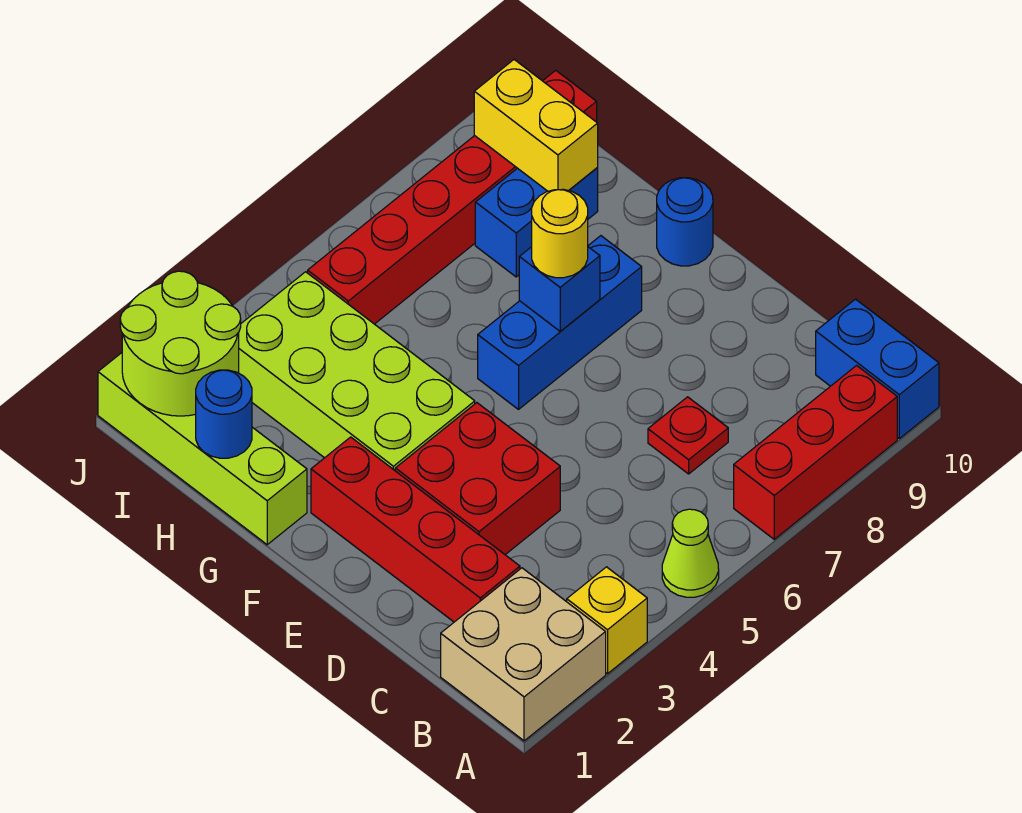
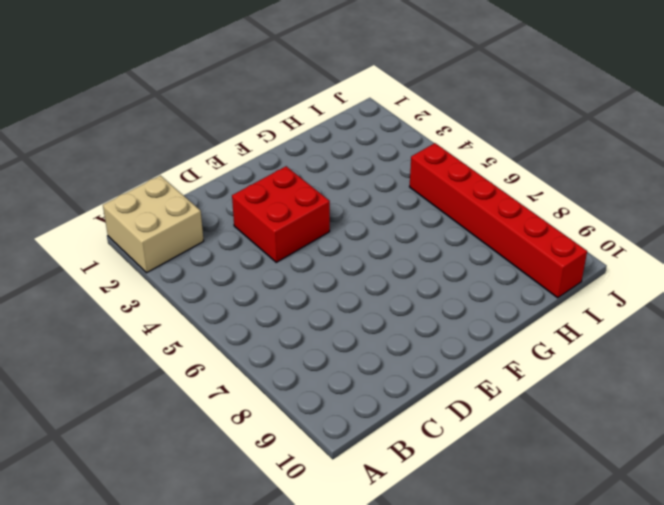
none -> yellow 1x1 brick [567,567,647,674]
none -> lime 1x1 cone [662,509,719,597]
none -> red 1x3 brick [734,366,897,539]

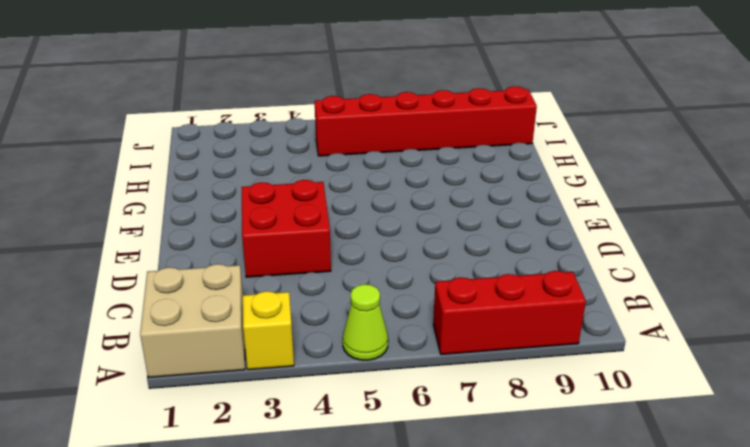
none -> blue 1x2 brick [816,299,939,439]
none -> red 1x4 brick [311,437,520,622]
none -> red 1x1 plate [648,397,728,474]

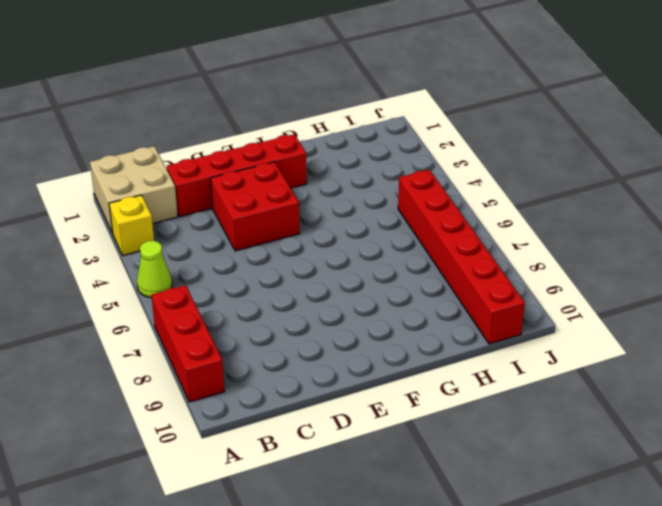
none -> blue 1x2 brick [816,299,939,439]
none -> red 1x1 plate [648,397,728,474]
none -> lime 2x4 brick [239,272,475,470]

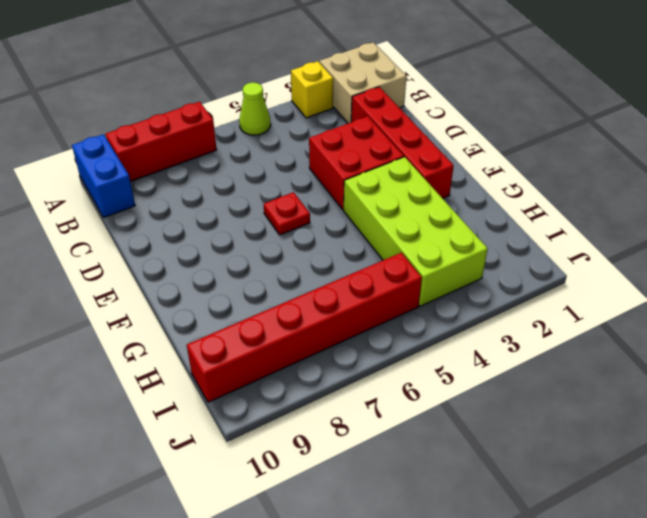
red 1x1 plate [264,192,310,235] -> red 1x1 plate moved to [648,397,728,474]
none -> blue 1x3 brick [478,236,642,409]
none -> blue 1x1 round brick [657,178,713,266]
none -> lime 1x4 brick [98,353,307,545]

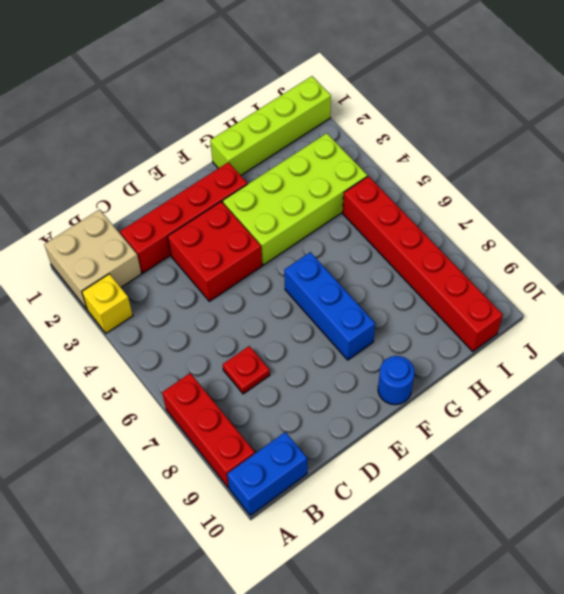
none -> lime 1x1 cone [662,509,719,597]
none -> blue 1x2 brick [475,168,598,277]
none -> blue 1x1 brick [519,247,600,331]

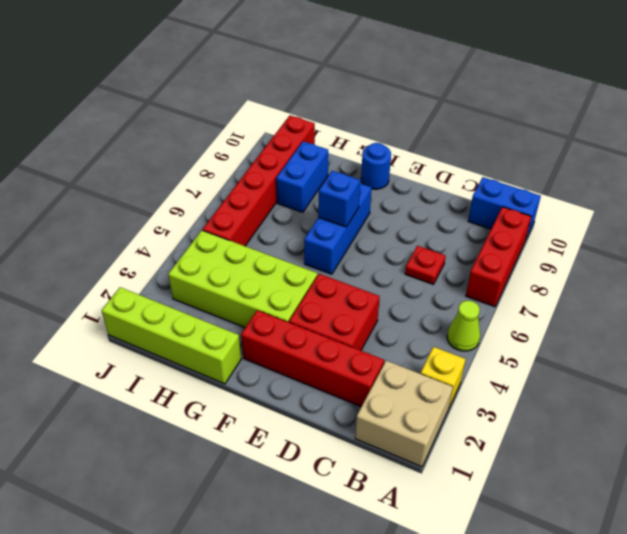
none -> blue 1x1 round brick [196,370,252,458]
none -> yellow 1x2 brick [474,60,598,191]
none -> lime 2x2 round brick [120,271,241,416]

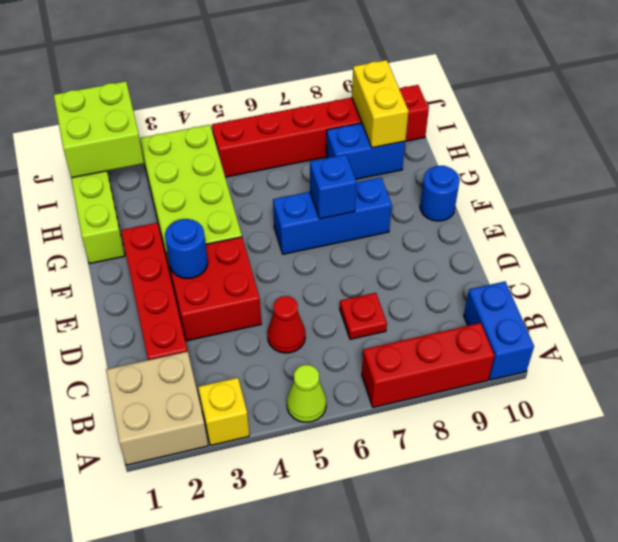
red 1x1 cone [267,296,305,353] -> none
blue 1x1 round brick [165,219,208,279] -> blue 1x1 round brick moved to [196,370,252,458]
lime 2x2 brick [54,81,144,178] -> lime 2x2 round brick [120,271,241,416]
none -> yellow 1x1 round brick [532,189,588,278]

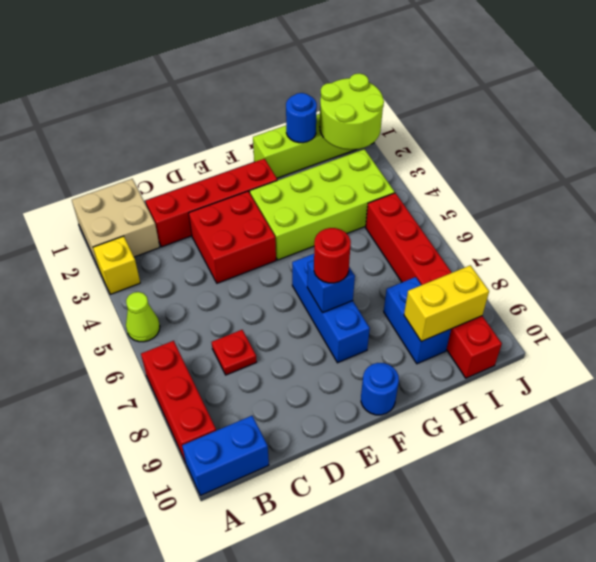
red 1x1 round brick [314,228,351,283] -> yellow 1x1 round brick [532,189,588,278]

